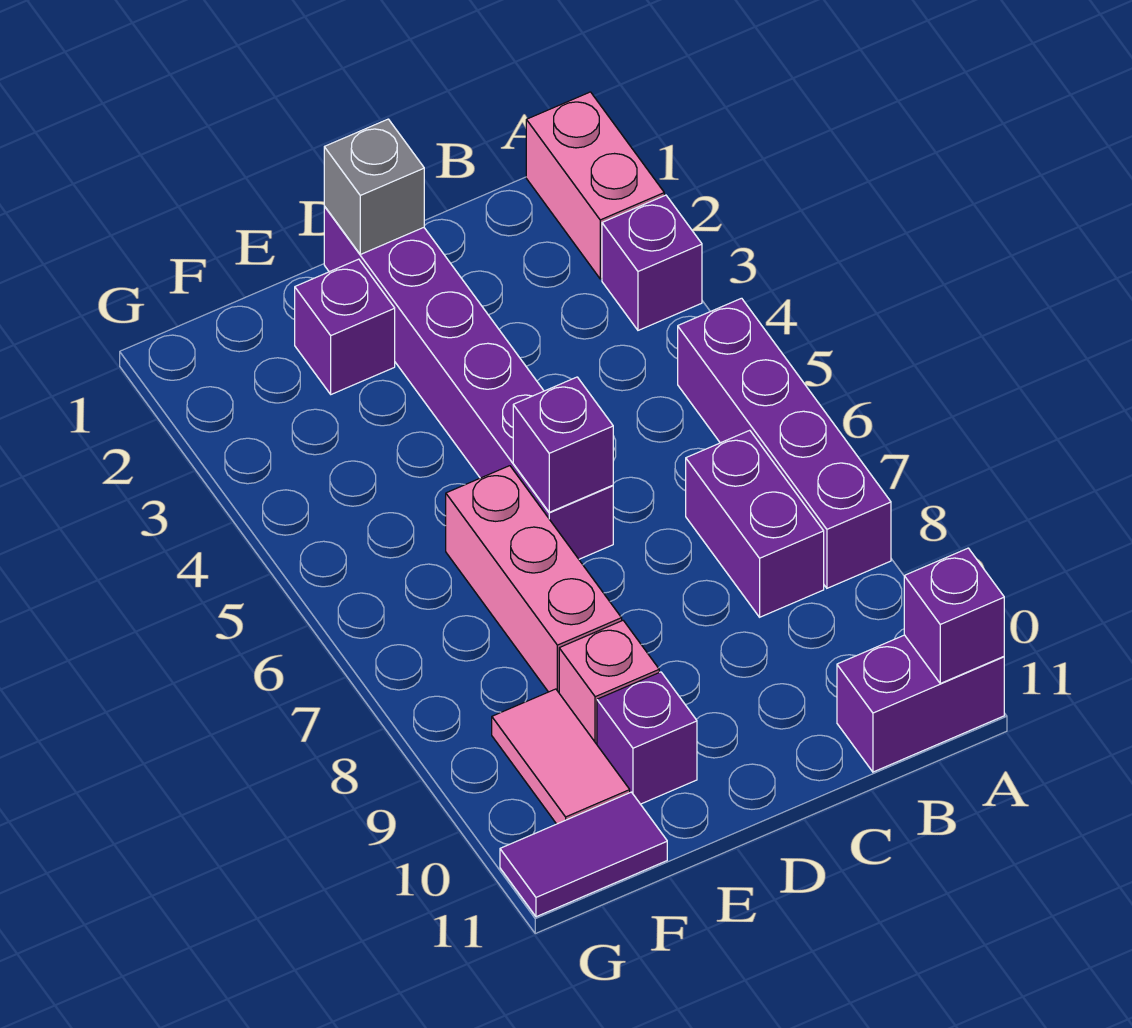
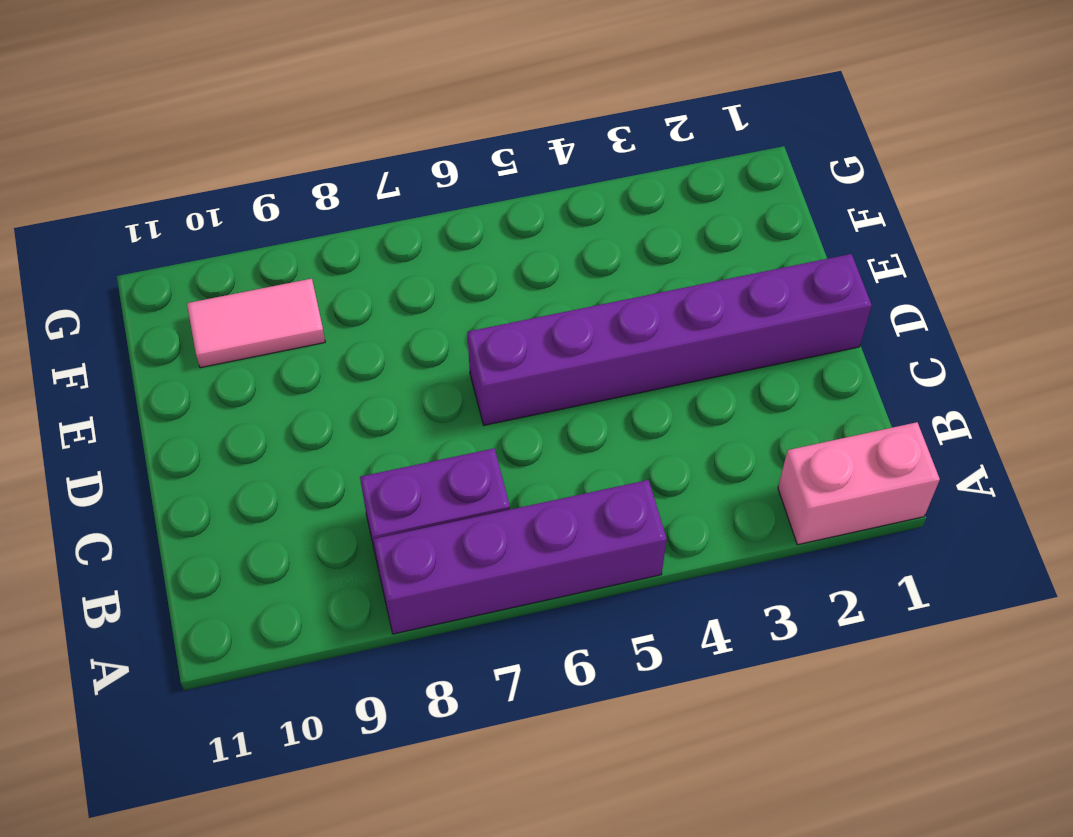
none -> purple 1x1 brick [602,195,702,330]
none -> purple 1x2 brick [837,635,1004,772]
none -> purple 1x1 brick [295,259,395,394]

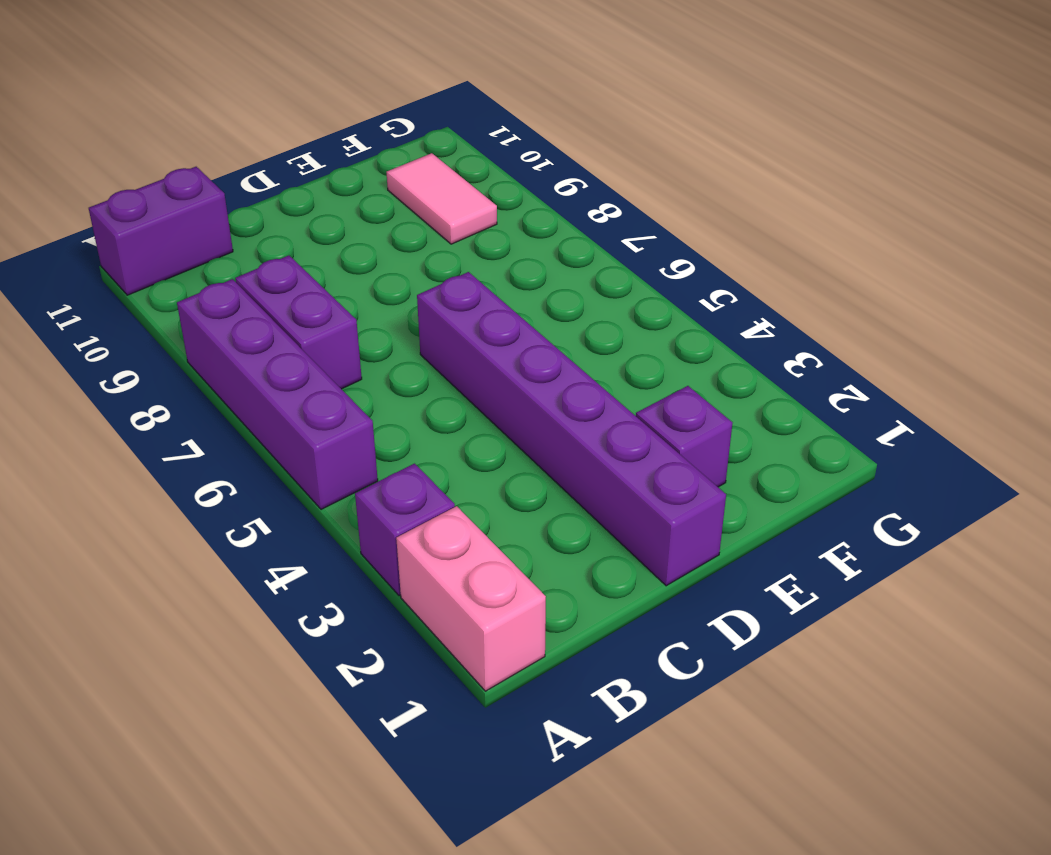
none -> pink 1x3 brick [446,466,622,692]
none -> pink 1x1 brick [559,621,659,744]
none -> purple 1x1 brick [597,672,697,804]

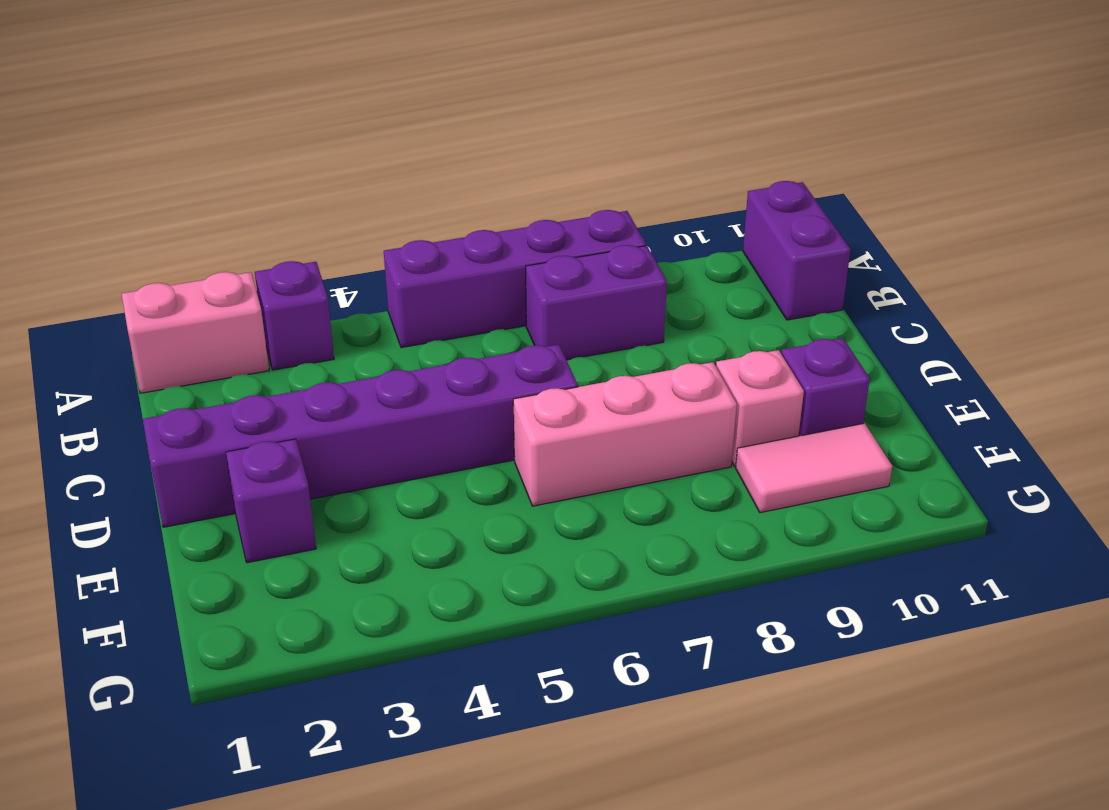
none -> purple 1x2 tile [500,792,667,917]
none -> purple 1x1 brick [904,548,1004,683]
none -> grey 1x1 brick [324,119,424,254]

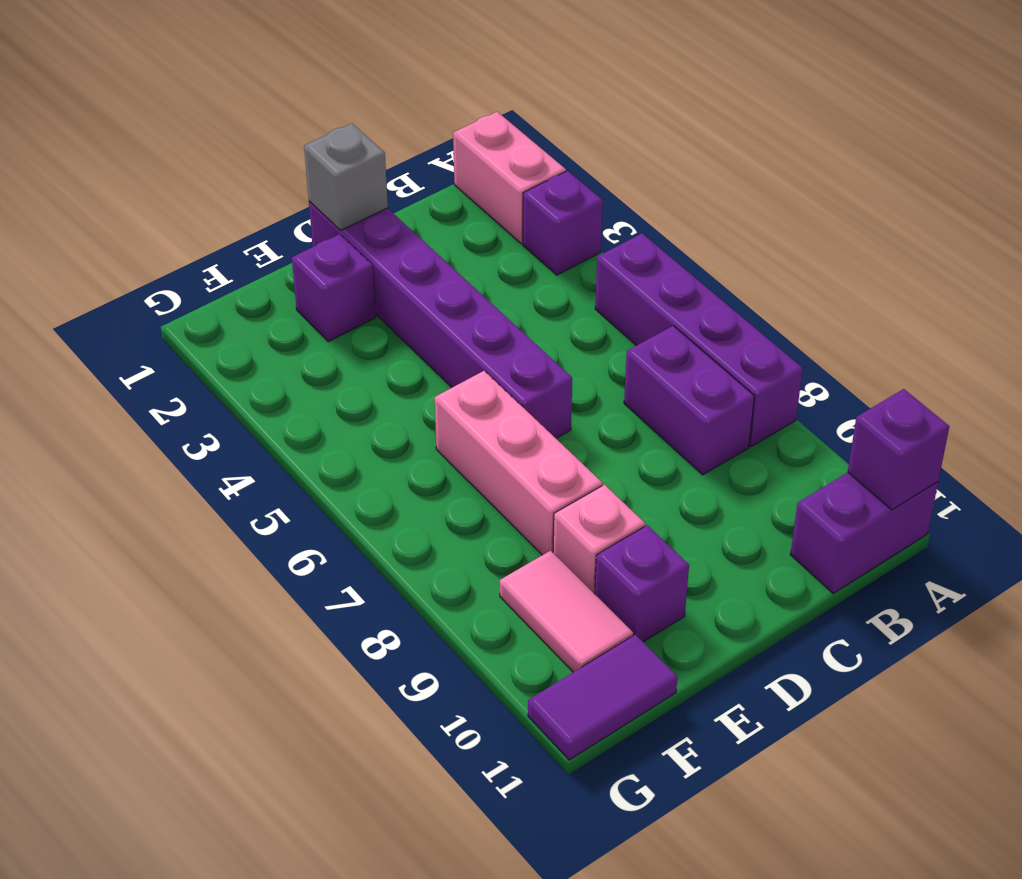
none -> purple 1x1 brick [513,377,613,512]

